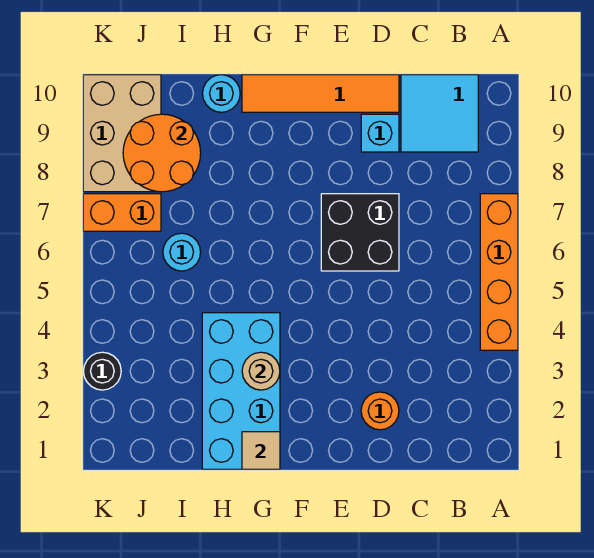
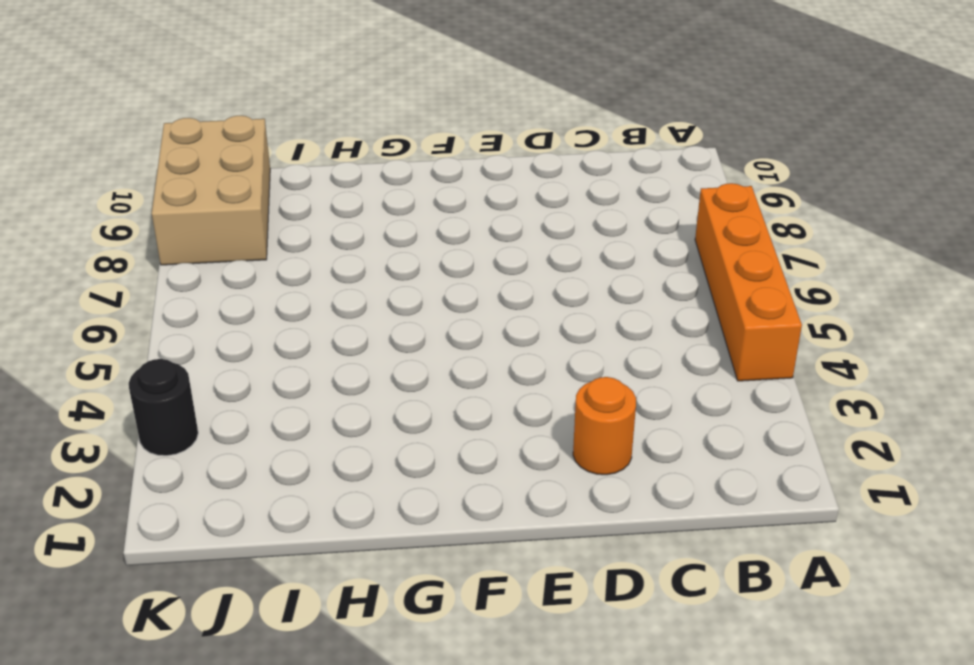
none -> cyan 2x2 tile [401,75,478,152]
none -> black 2x2 brick [321,194,399,271]
none -> cyan 1x1 brick [361,114,399,152]

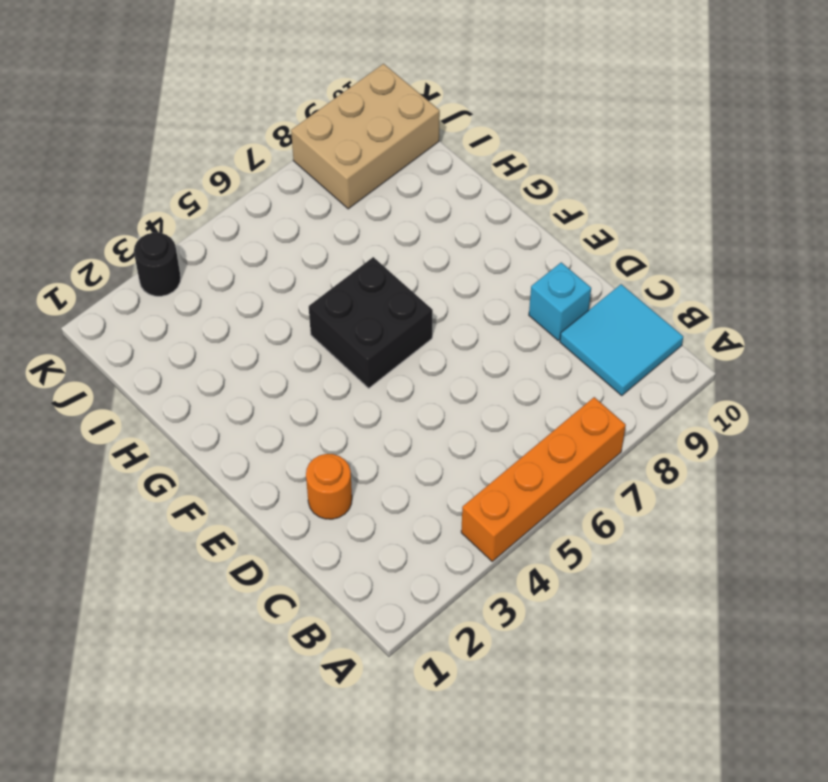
black 2x2 brick [309,257,433,388] -> black 2x2 brick moved to [321,194,399,271]
none -> orange 1x4 tile [242,75,399,112]
none -> cyan 2x4 brick [202,313,280,469]
none -> cyan 1x1 round brick [203,75,240,112]

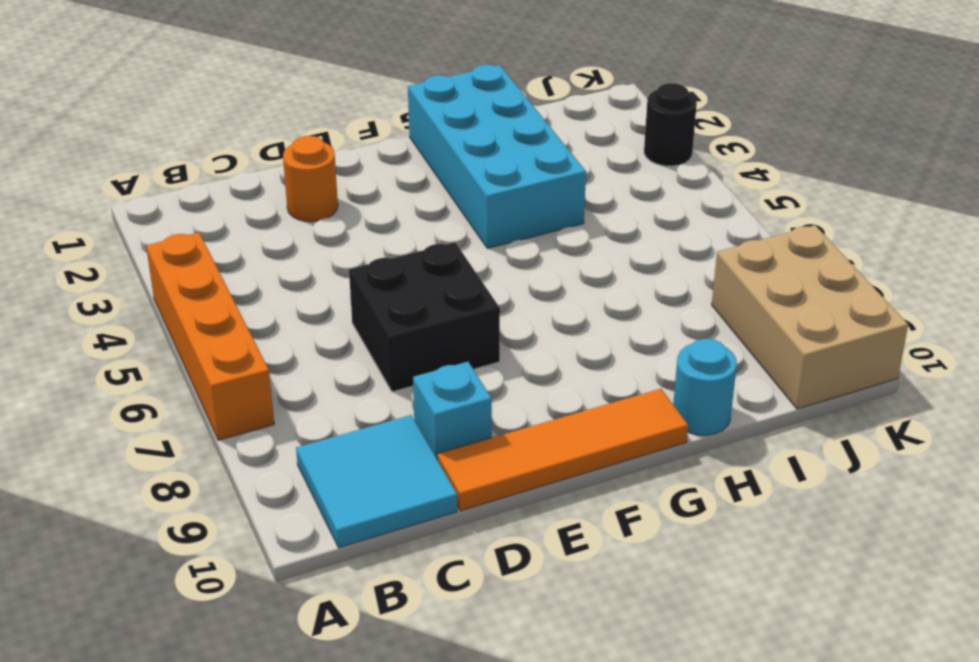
none -> cyan 1x1 round brick [163,233,201,271]
none -> orange 1x2 brick [83,194,161,231]
none -> tan 1x1 tile [242,432,280,469]

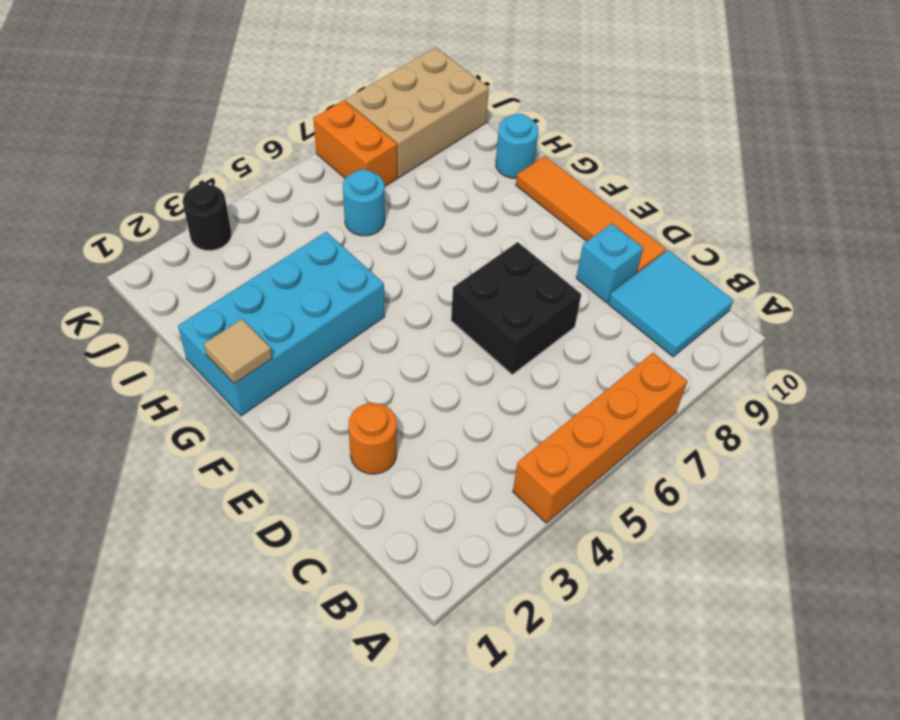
none -> tan 1x1 round brick [242,352,280,390]
none -> orange 2x2 round brick [123,114,201,192]

